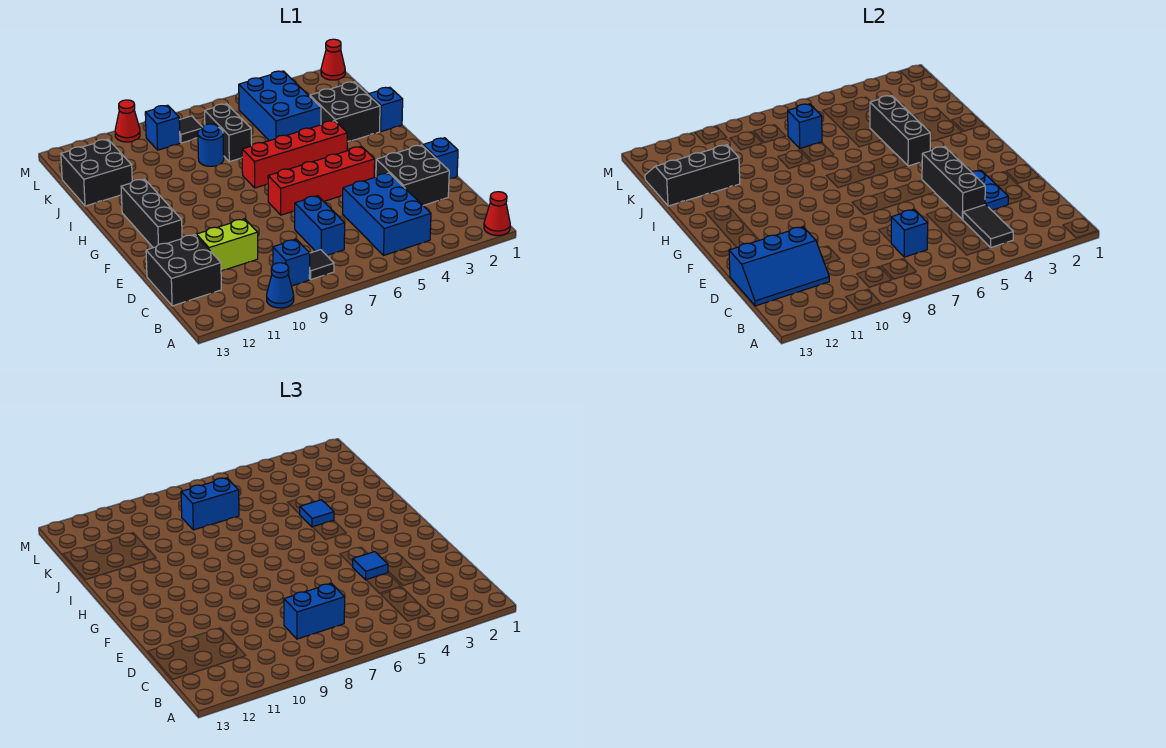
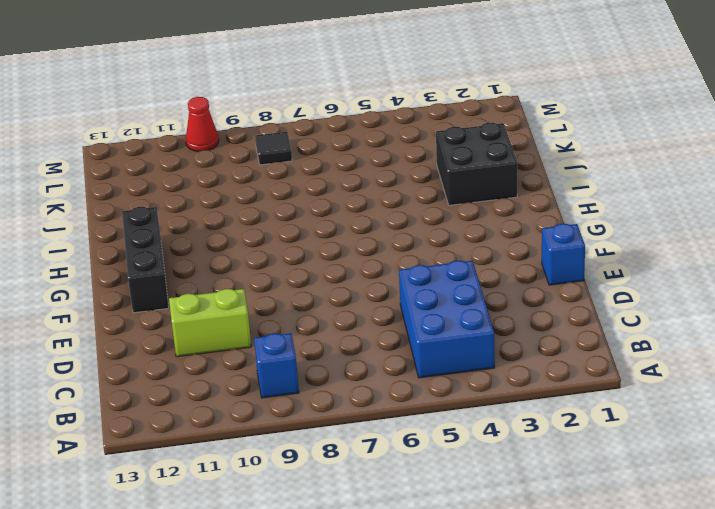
none -> red 1x1 cone [484,192,510,236]
none -> blue 1x1 cone [267,263,294,308]
none -> black 1x1 tile [309,250,334,279]
none -> blue 1x2 brick [295,196,345,255]

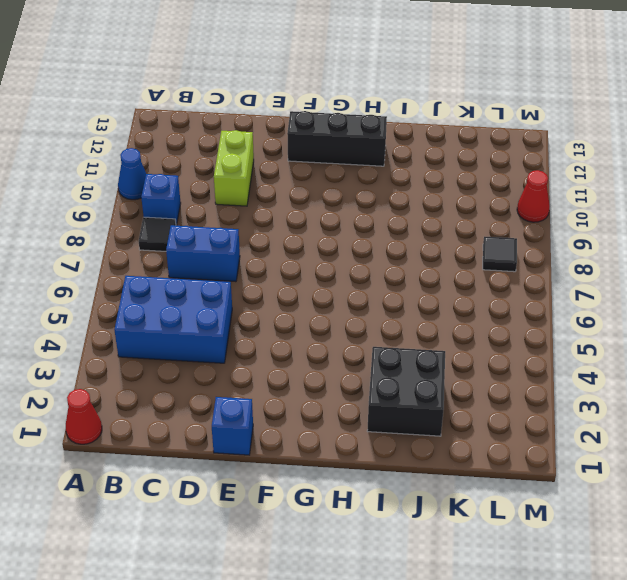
none -> black 2x2 brick [146,235,221,306]
none -> black 2x2 brick [376,145,449,205]
none -> red 1x4 brick [268,147,375,215]
none -> red 1x4 brick [242,121,347,188]

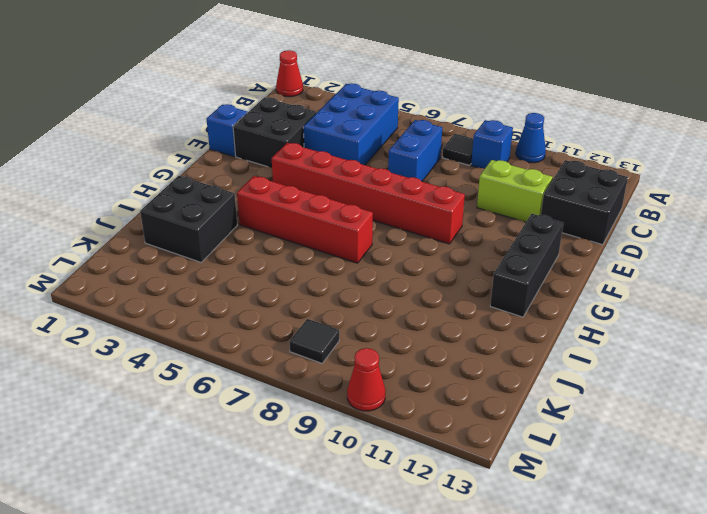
red 1x6 brick [272,143,465,244] -> red 1x4 brick [268,147,375,215]
none -> blue 1x1 brick [368,87,403,132]
none -> blue 2x3 brick [239,71,321,141]
none -> black 1x2 brick [205,104,252,162]
none -> blue 1x1 round brick [198,124,224,166]

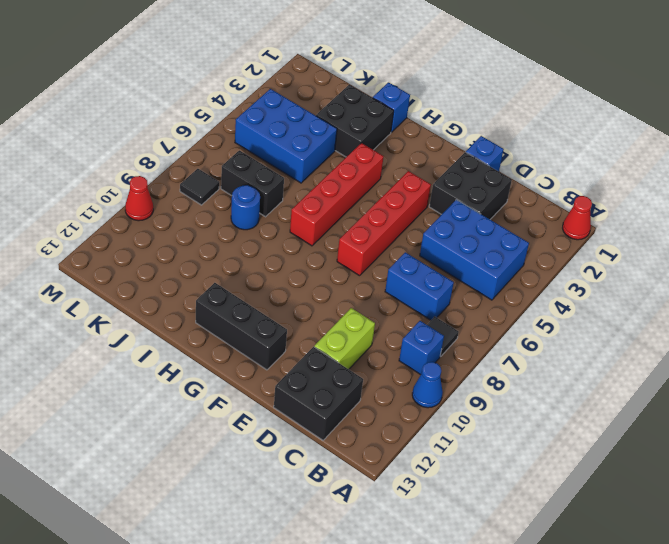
none -> black 2x2 brick [61,139,132,206]
none -> blue 1x1 brick [145,105,180,150]
none -> red 1x1 cone [321,39,345,80]
none -> black 1x2 tile [963,205,1013,248]

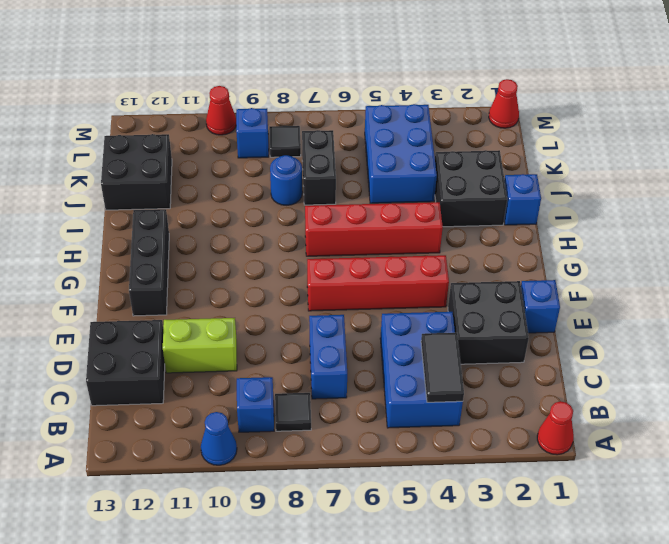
none -> blue 1x1 brick [891,209,928,257]
none -> blue 2x3 slope [729,227,829,306]
none -> blue 1x2 plate [972,170,1008,210]
none -> black 1x3 brick [922,147,985,219]

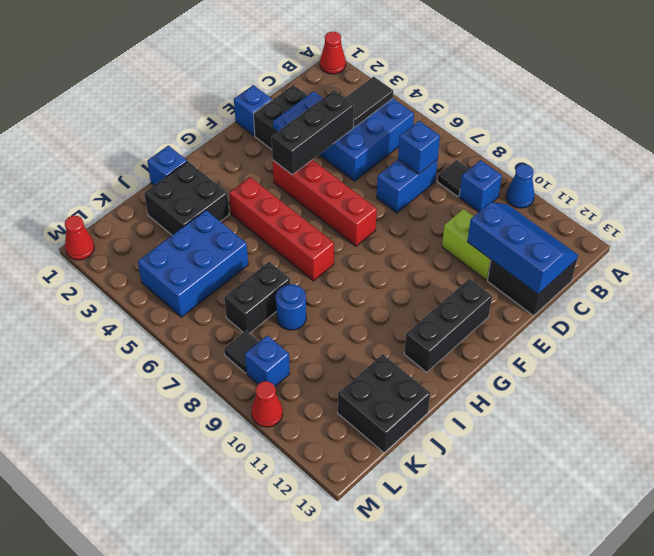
none -> black 1x3 brick [870,96,930,166]
none -> black 2x3 slope [645,145,740,206]
none -> blue 1x1 brick [788,104,822,149]
none -> blue 1x2 brick [284,583,345,639]

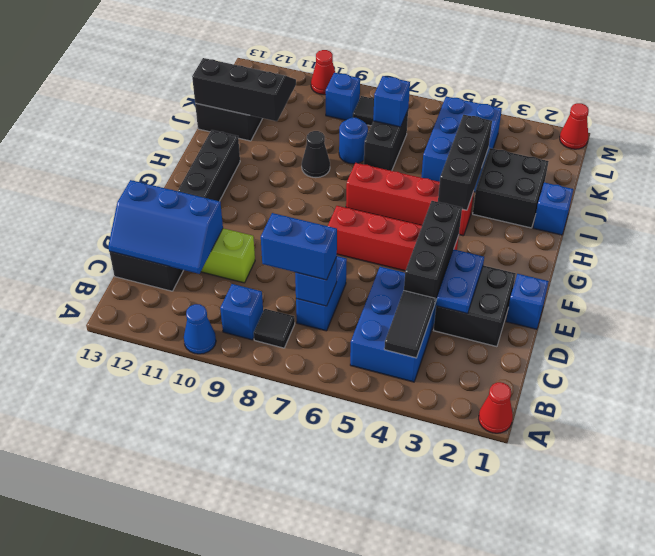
black 1x1 cone [302,131,330,178] -> none
none -> blue 1x1 tile [353,552,388,580]
none -> blue 1x1 tile [300,500,334,527]
none -> blue 1x2 brick [181,478,239,530]

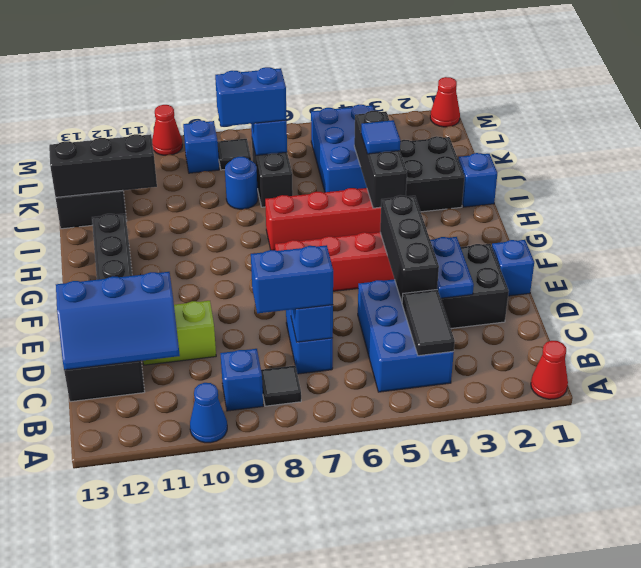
none -> blue 1x1 tile [353,552,388,580]

